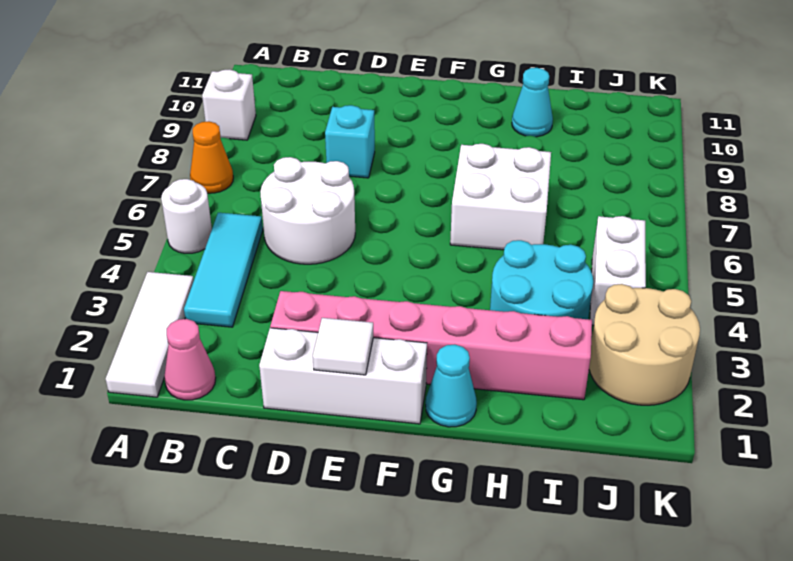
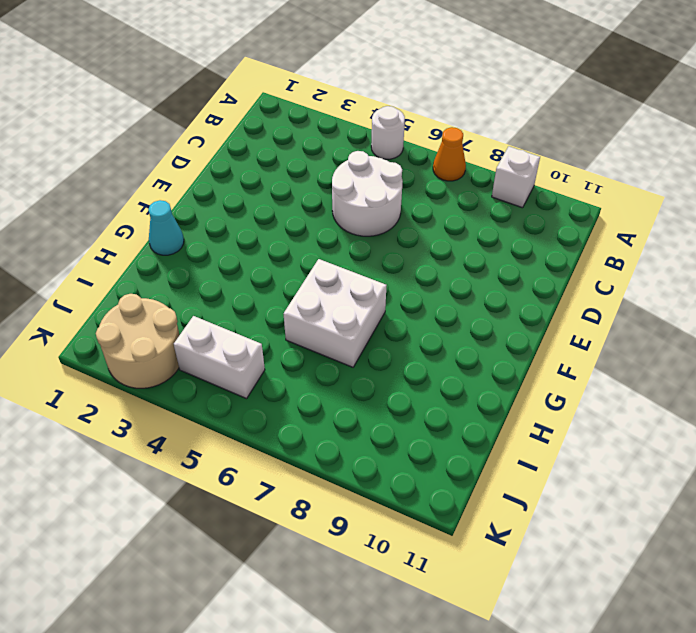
none -> white 1x3 tile [106,272,194,397]
none -> pink 1x1 cone [164,319,216,400]
none -> cyan 1x3 tile [184,213,263,327]

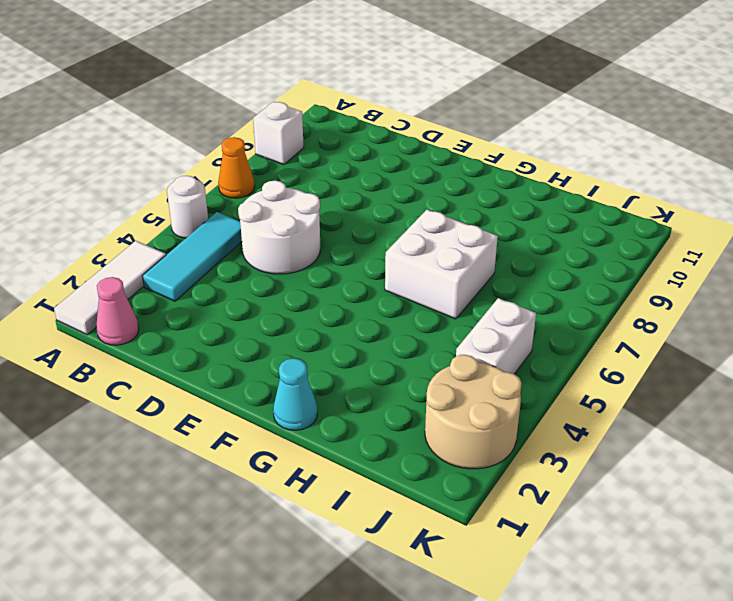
none -> white 1x3 brick [259,328,427,424]
none -> pink 1x6 brick [270,291,592,400]
none -> cyan 1x1 brick [325,105,375,178]

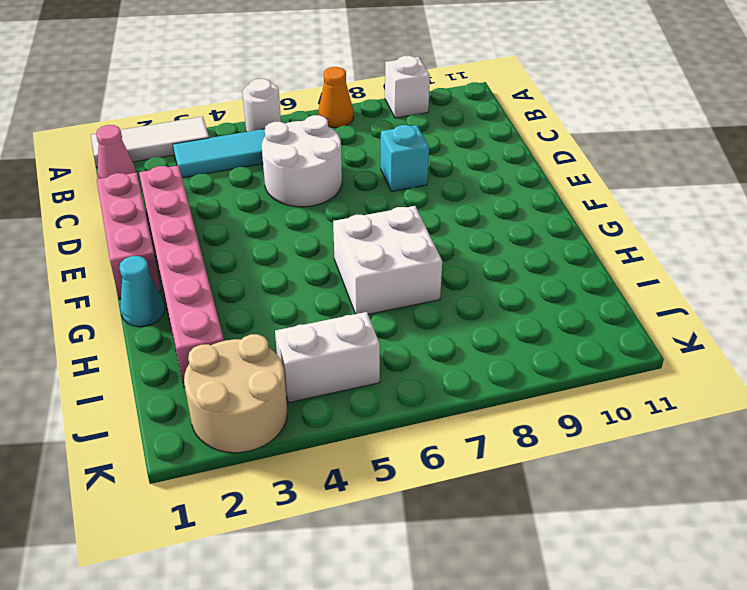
pink 1x3 brick [97,173,161,299] -> white 1x3 brick [259,328,427,424]
none -> cyan 2x2 round brick [490,240,593,319]
none -> cyan 1x1 cone [512,68,553,137]
none -> white 1x1 tile [313,318,373,375]

